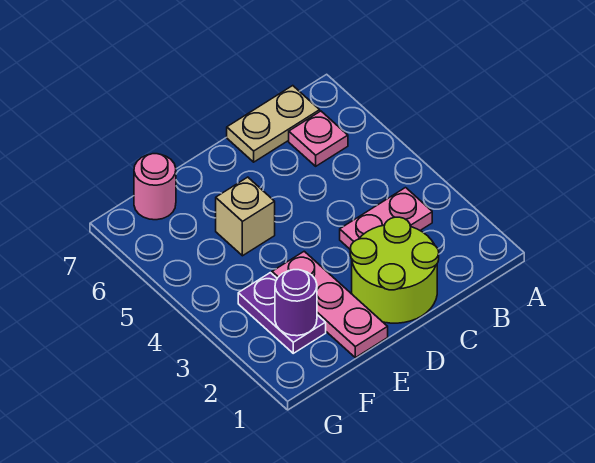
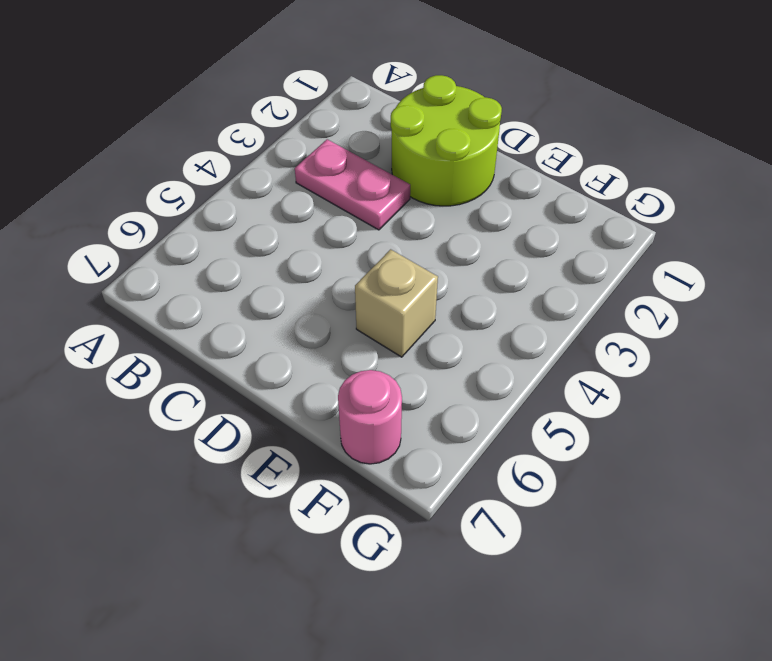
none -> pink 1x1 plate [289,111,348,166]
none -> tan 1x2 plate [227,86,320,162]

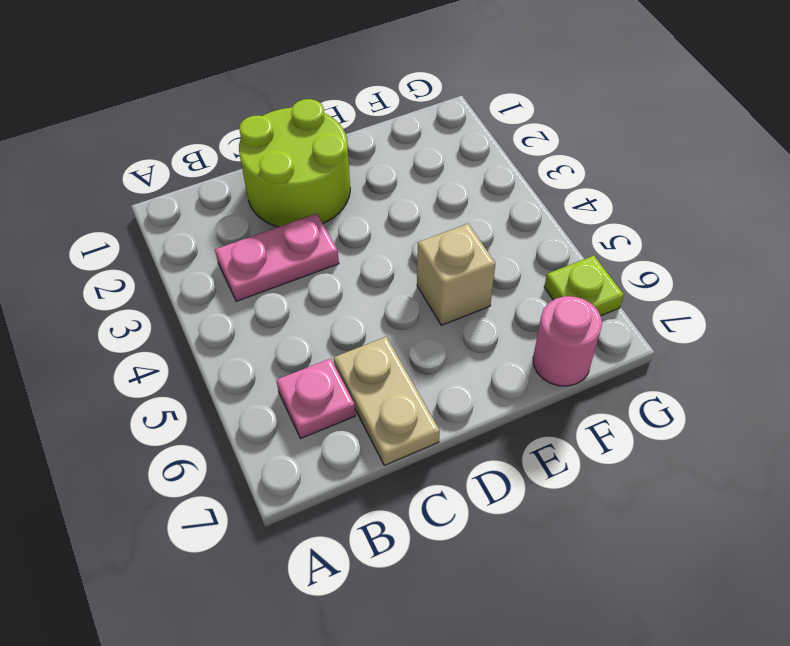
tan 1x2 plate [334,337,440,465] -> tan 1x2 plate turned to [227,86,320,162]
lime 1x1 plate [544,256,624,316] -> none
none -> pink 1x3 plate [272,251,388,358]
none -> purple 1x2 plate [238,273,326,353]

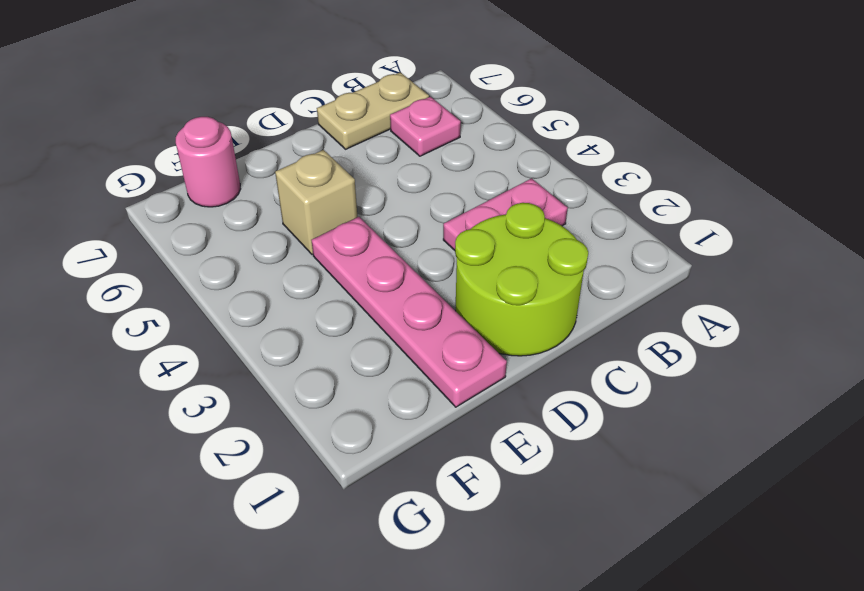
pink 1x4 plate [311,217,507,407] -> pink 1x3 plate [272,251,388,358]
none -> purple 1x2 plate [238,273,326,353]
none -> purple 1x1 round brick [275,270,317,336]

